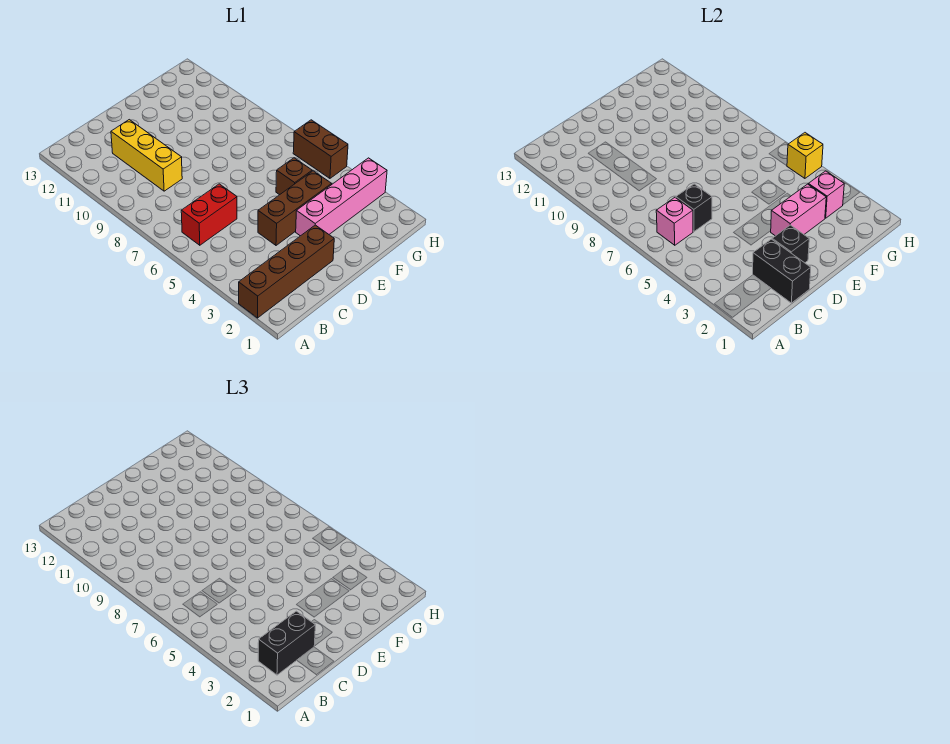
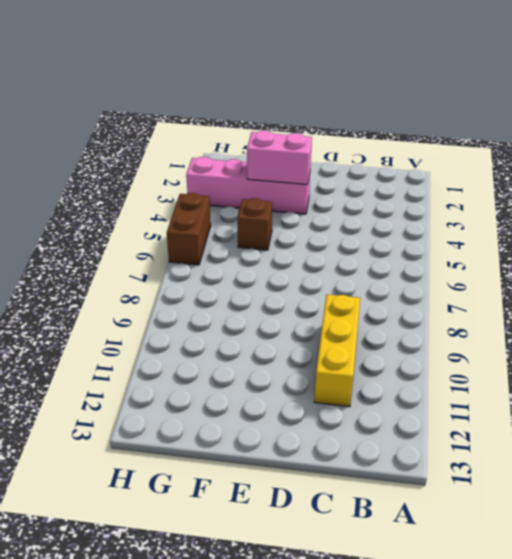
none -> brown 1x4 brick [239,225,334,318]
none -> red 1x2 brick [181,184,237,245]
none -> brown 1x3 brick [258,171,332,245]

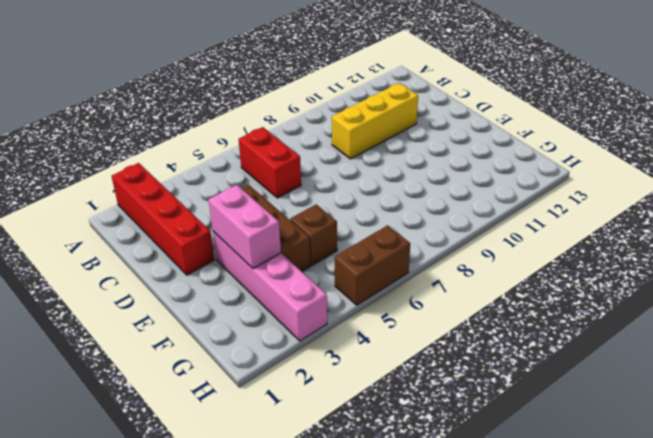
red 1x4 brick [112,163,214,275] -> brown 1x4 brick [239,225,334,318]
none -> pink 1x1 brick [656,198,693,245]
none -> black 1x2 brick [753,239,811,303]
none -> black 1x1 brick [676,184,712,231]

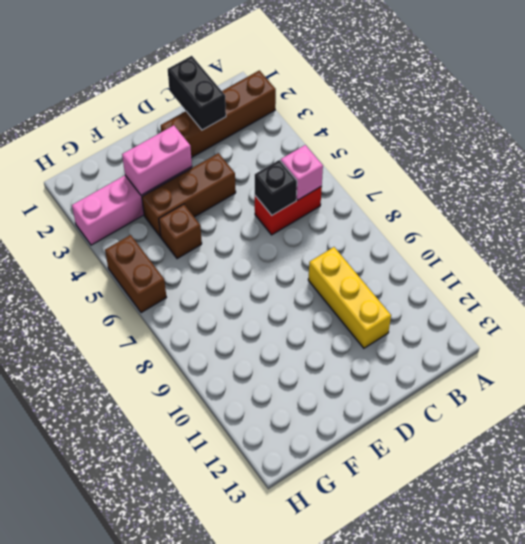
none -> black 1x1 brick [772,225,809,263]
none -> pink 1x1 brick [808,171,844,218]
none -> yellow 1x1 brick [787,133,823,178]

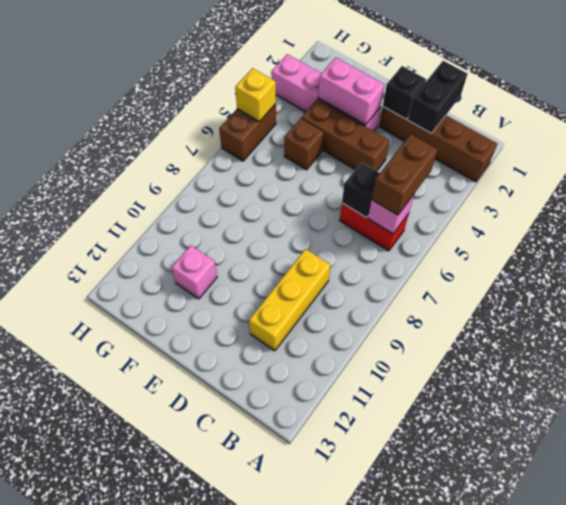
brown 1x2 brick [372,134,438,215] -> none
pink 1x1 brick [172,245,217,299] -> pink 1x1 brick moved to [808,171,844,218]
none -> black 1x2 brick [258,611,315,675]

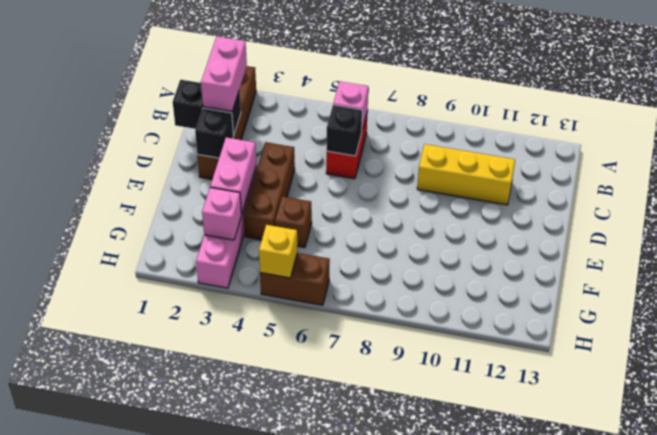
pink 1x2 brick [201,37,247,111] -> black 1x2 brick [258,611,315,675]

